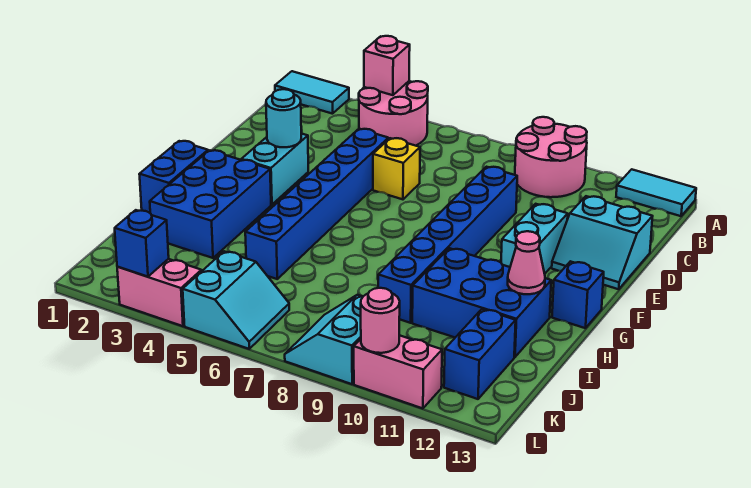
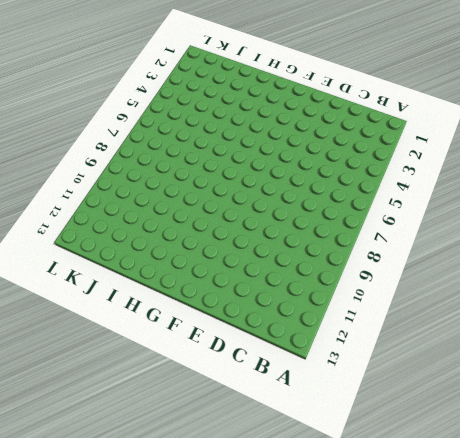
none -> cyan 1x2 tile [275,71,349,114]
none -> pink 2x2 round brick [359,81,428,146]
none -> pink 2x2 round brick [515,117,587,197]

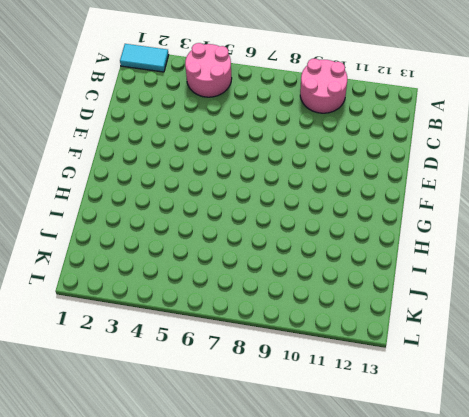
none -> cyan 1x2 tile [616,169,696,216]
none -> blue 1x6 brick [245,129,388,279]
none -> yellow 1x1 brick [373,138,420,199]

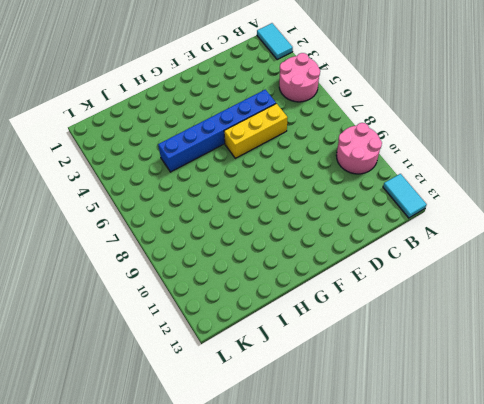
yellow 1x3 brick [224,104,288,158] -> yellow 1x1 brick [373,138,420,199]
none -> blue 1x6 brick [378,167,517,323]
none -> cyan 2x2 slope [552,196,653,289]
none -> cyan 1x2 brick [241,134,308,205]

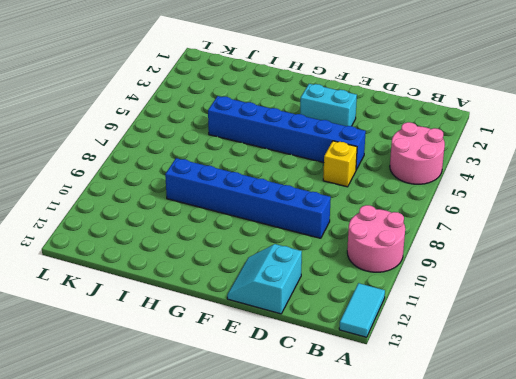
none -> cyan 1x2 tile [275,71,349,114]
none -> cyan 1x2 brick [501,204,568,274]
none -> blue 1x2 brick [139,141,208,213]

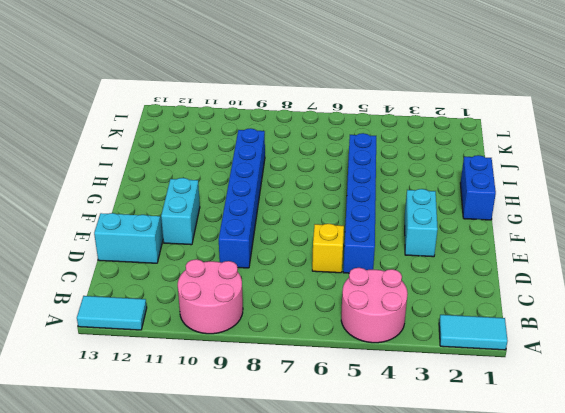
none -> blue 2x3 brick [150,150,271,258]
none -> blue 1x1 brick [552,261,604,328]
none -> blue 2x3 brick [412,248,551,357]

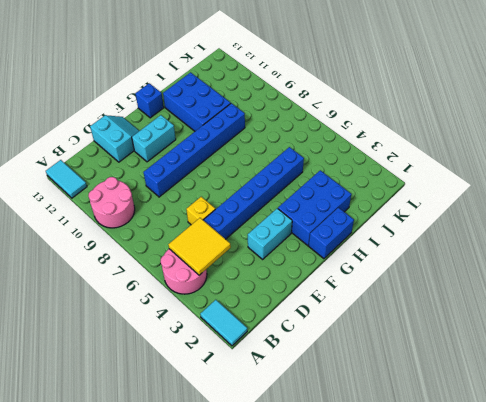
yellow 2x2 tile [168,218,231,275] -> none
none -> blue 1x2 brick [444,309,516,399]
none -> cyan 2x2 slope [183,251,289,349]
none -> cyan 2x2 slope [285,295,363,384]

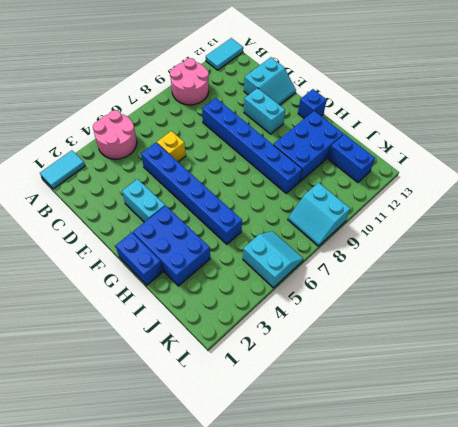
none -> pink 1x2 brick [117,259,201,326]
none -> pink 1x2 brick [354,335,442,408]
none -> pink 1x1 brick [364,36,410,95]

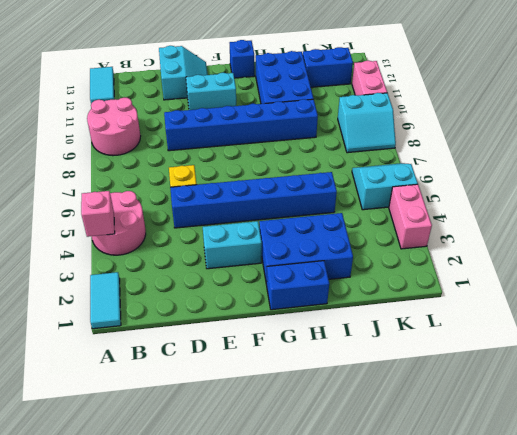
none -> cyan 1x1 round brick [266,89,301,147]
none -> pink 1x1 cone [508,231,545,294]
none -> blue 1x1 brick [115,210,169,277]

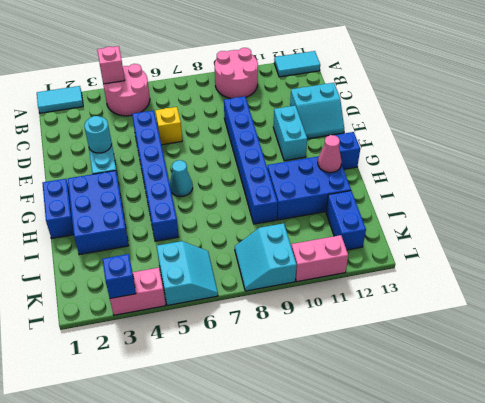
cyan 1x1 cone [170,160,193,197] -> none
none -> pink 1x1 round brick [361,288,400,353]

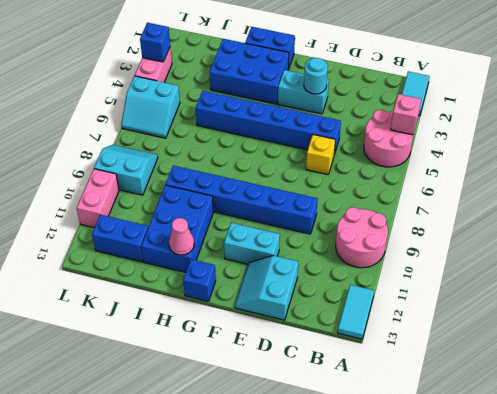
none -> pink 1x1 round brick [361,288,400,353]

